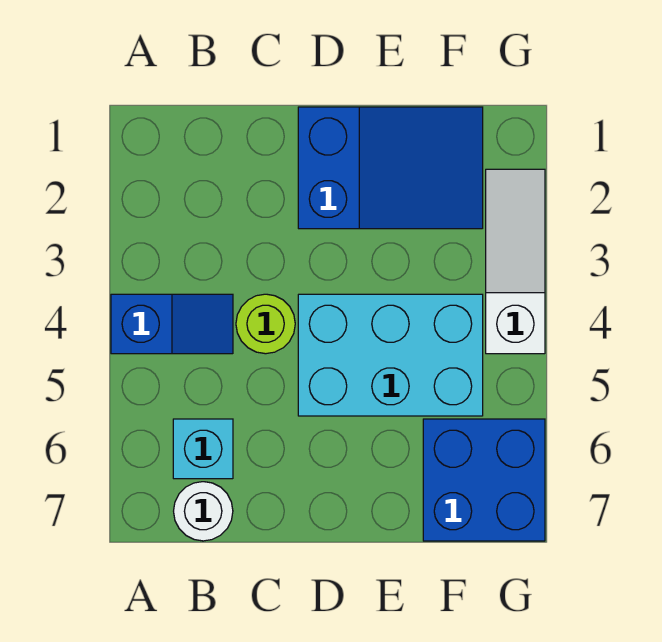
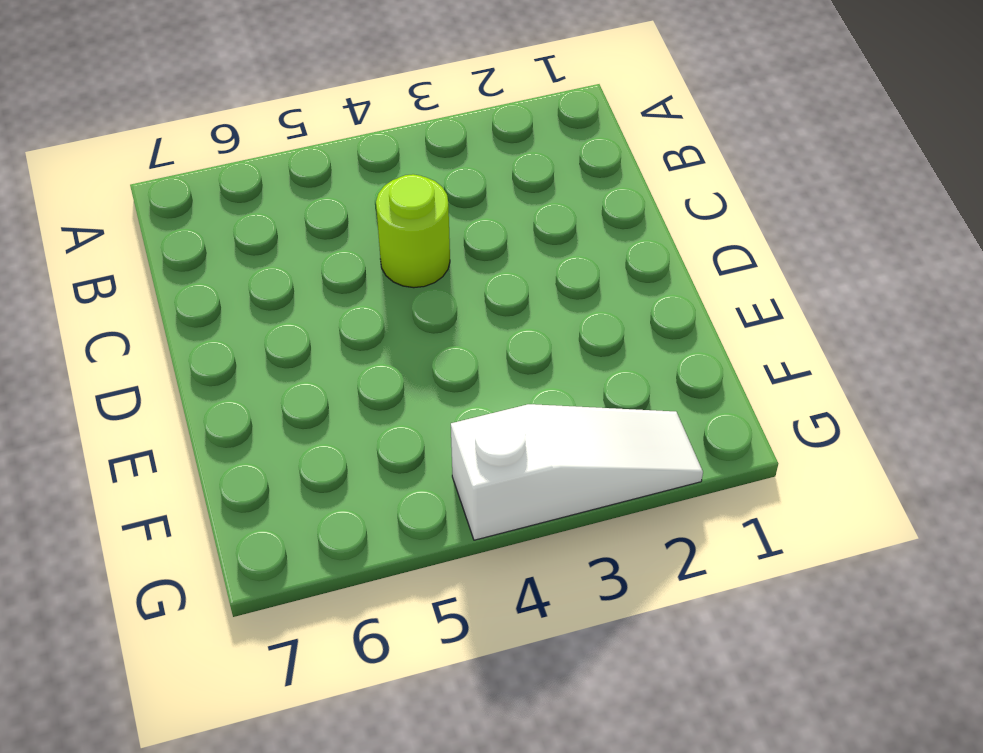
none -> blue 1x2 slope [111,294,233,354]
none -> cyan 1x1 brick [173,419,233,479]

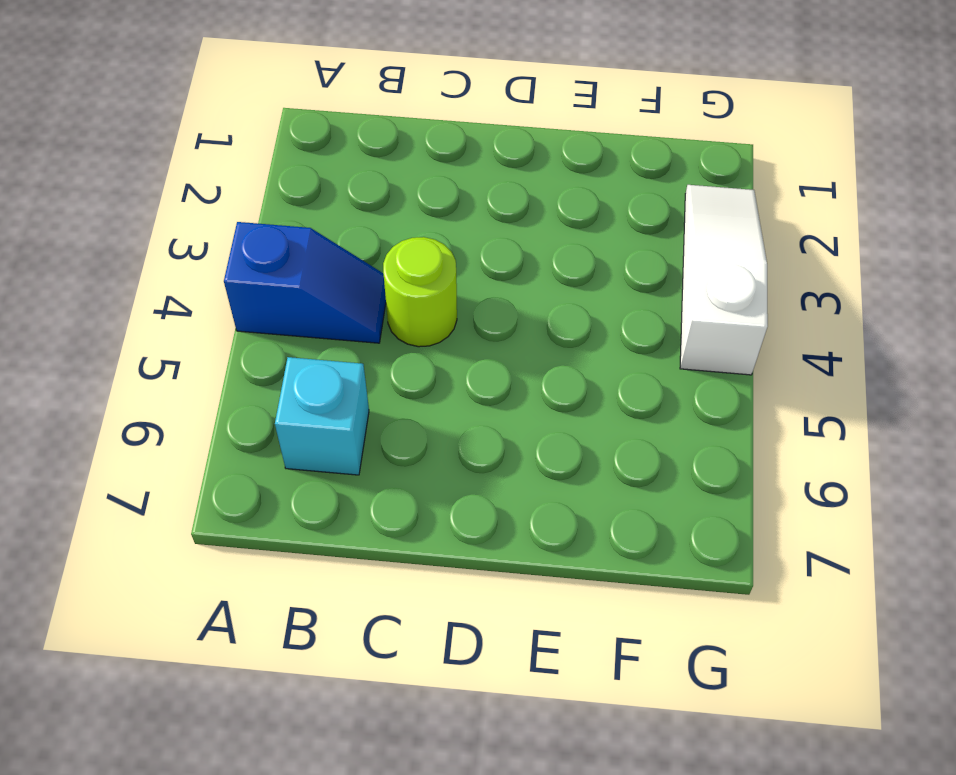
none -> white 1x1 round brick [174,482,233,541]
none -> blue 2x3 slope [298,107,483,229]

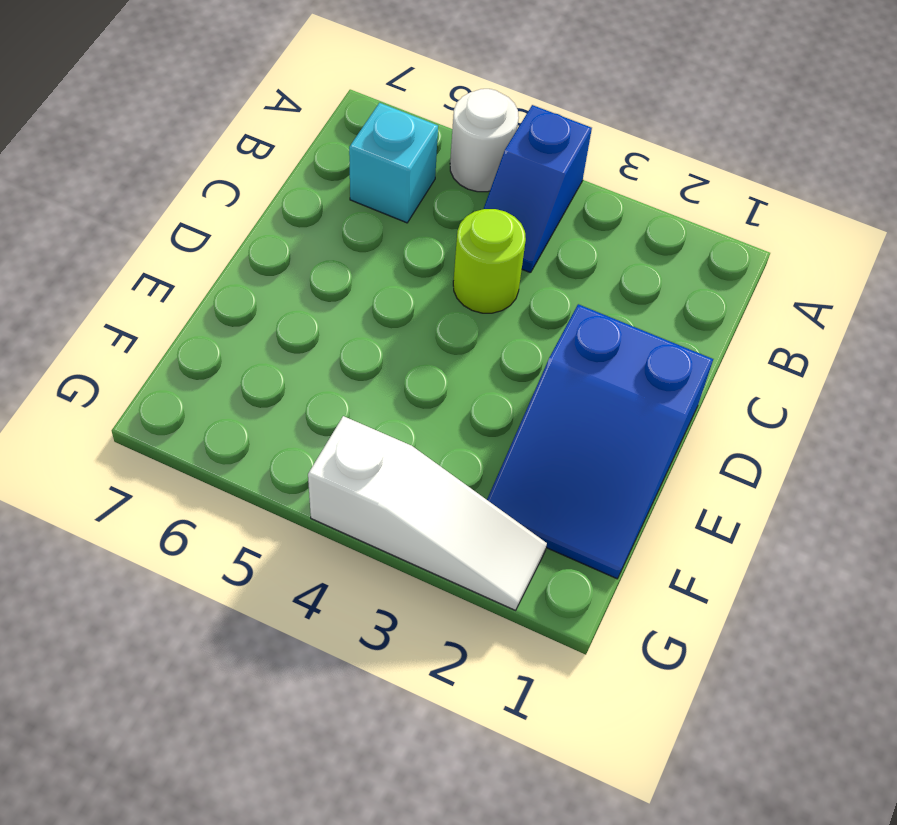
white 1x1 round brick [450,89,519,192] -> white 1x1 round brick moved to [174,482,233,541]
none -> cyan 2x3 brick [298,294,483,416]
none -> blue 2x2 brick [423,419,545,541]

